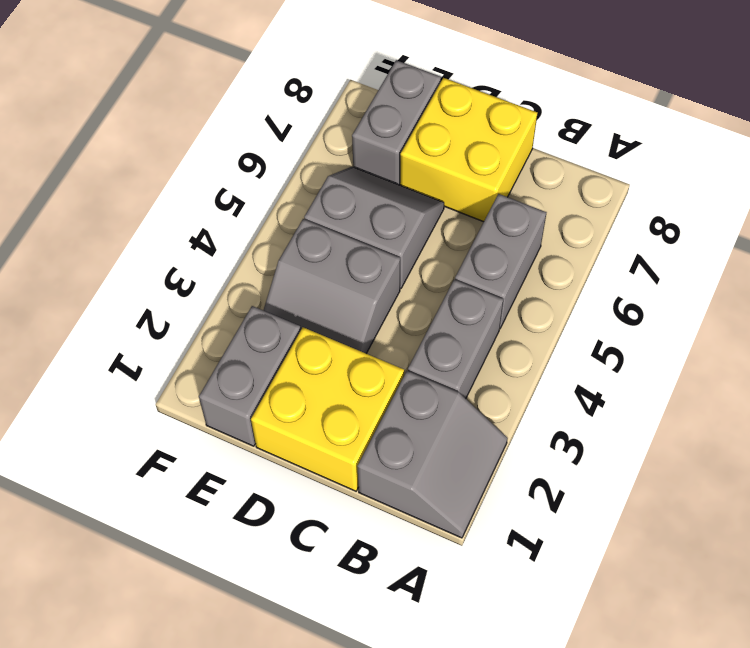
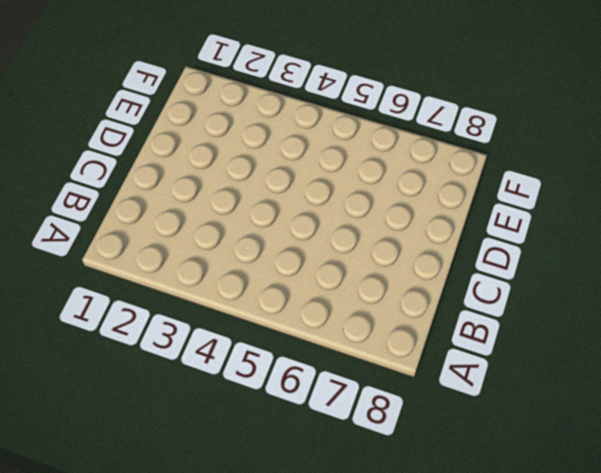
none -> grey 2x2 slope [357,371,508,538]
none -> grey 1x2 brick [408,279,503,399]

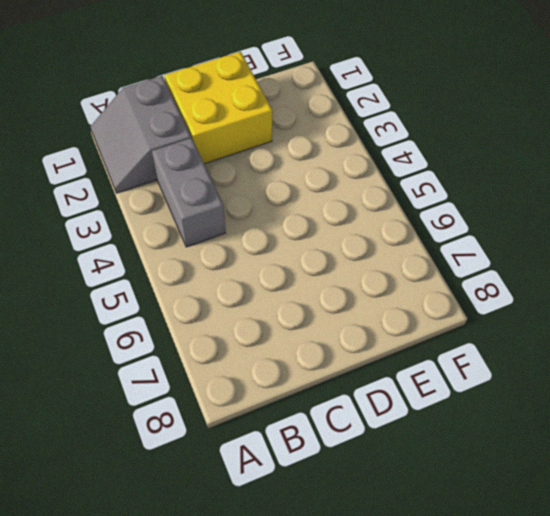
none -> grey 1x2 brick [455,194,547,328]
none -> yellow 2x2 brick [400,78,538,222]

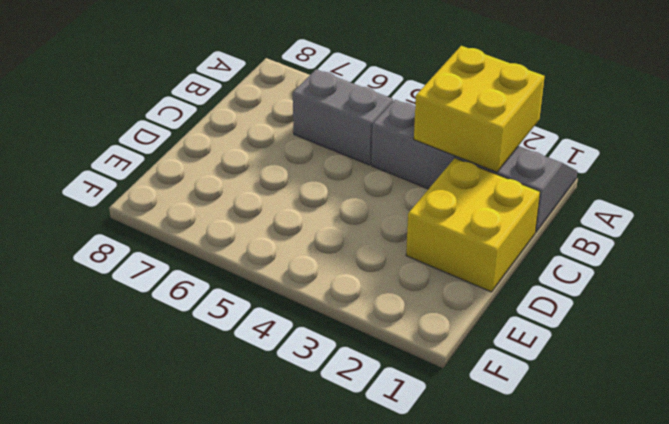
yellow 2x2 brick [414,46,545,172] -> yellow 2x2 brick moved to [400,78,538,222]
none -> grey 2x2 slope [263,219,400,353]
none -> grey 2x2 slope [304,167,444,288]

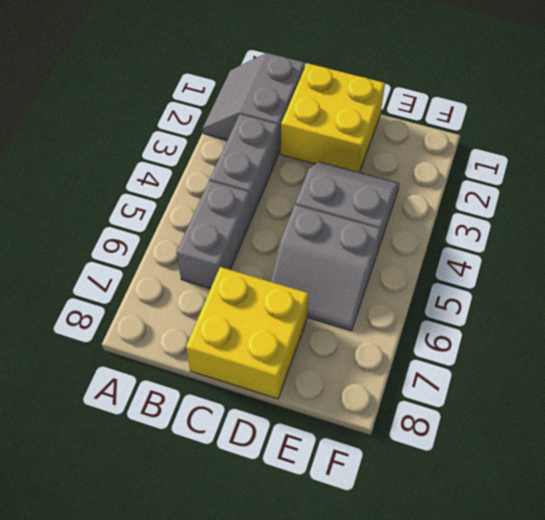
none -> grey 1x2 brick [199,306,301,446]
none -> grey 1x2 brick [352,60,441,185]

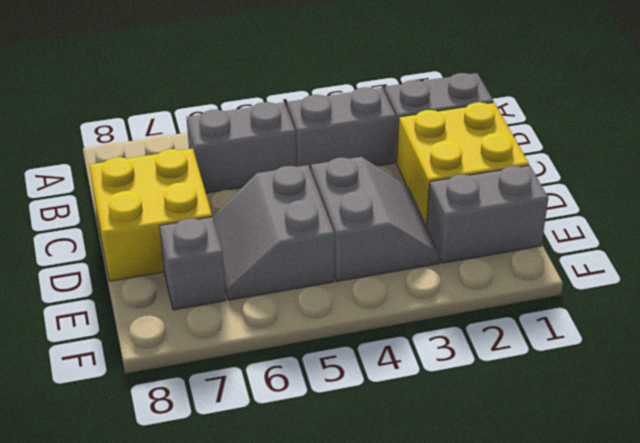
grey 1x1 brick [160,217,226,310] -> grey 1x2 brick [352,60,441,185]

